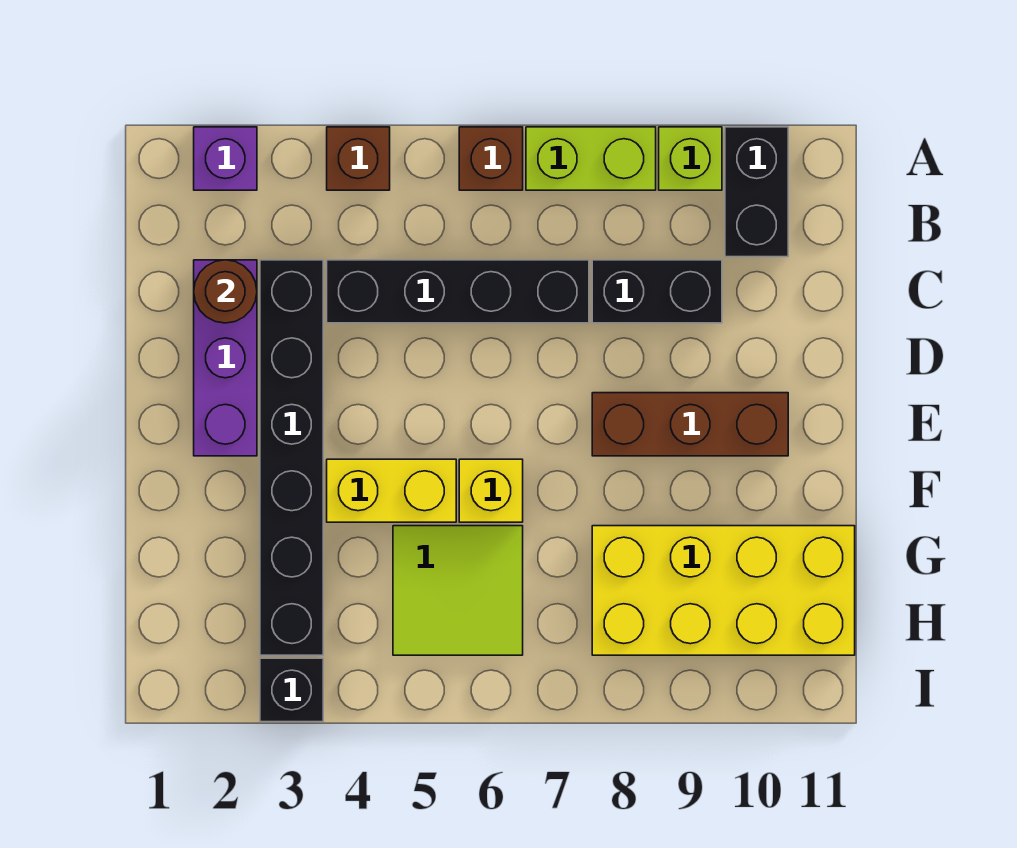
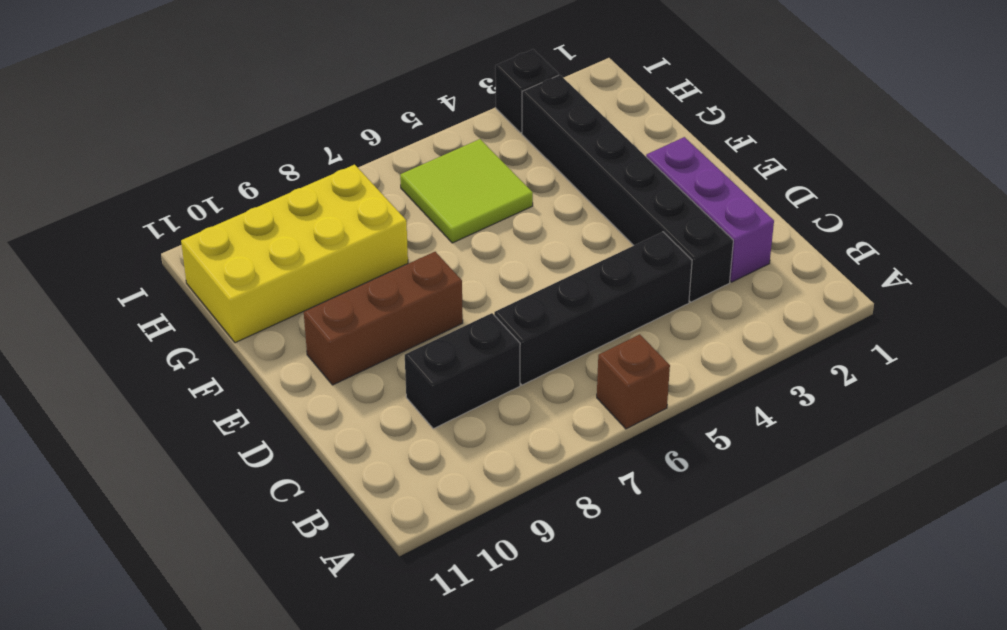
none -> purple 1x1 brick [194,127,257,190]
none -> brown 1x1 brick [327,127,390,190]
none -> lime 1x2 brick [526,127,656,190]

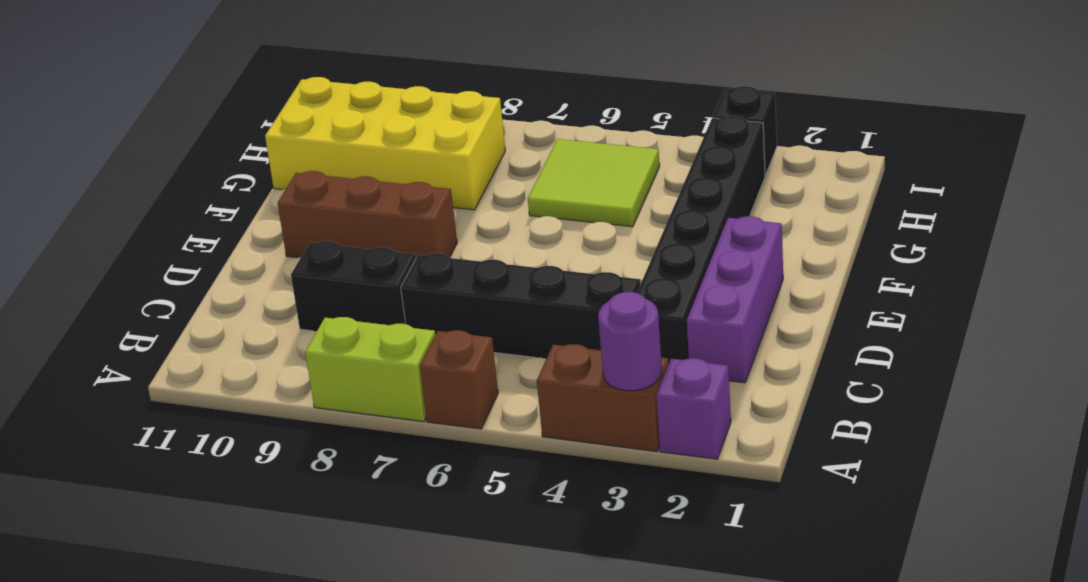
brown 1x2 brick [537,344,669,451] -> brown 1x1 brick [327,127,390,190]
purple 1x1 round brick [598,292,662,391] -> none
none -> lime 1x1 brick [659,127,722,190]
none -> black 1x2 brick [725,127,788,257]
none -> yellow 1x2 brick [327,459,456,522]

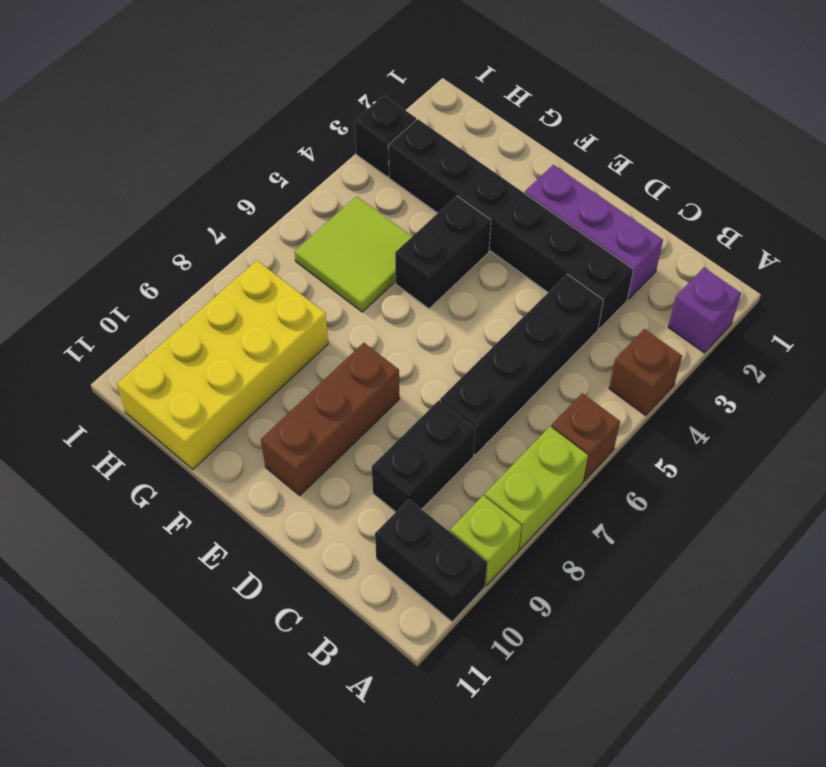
black 1x2 brick [395,196,491,309] -> yellow 1x2 brick [327,459,456,522]
none -> yellow 1x1 brick [459,459,523,522]
none -> brown 1x1 round brick [194,260,257,323]

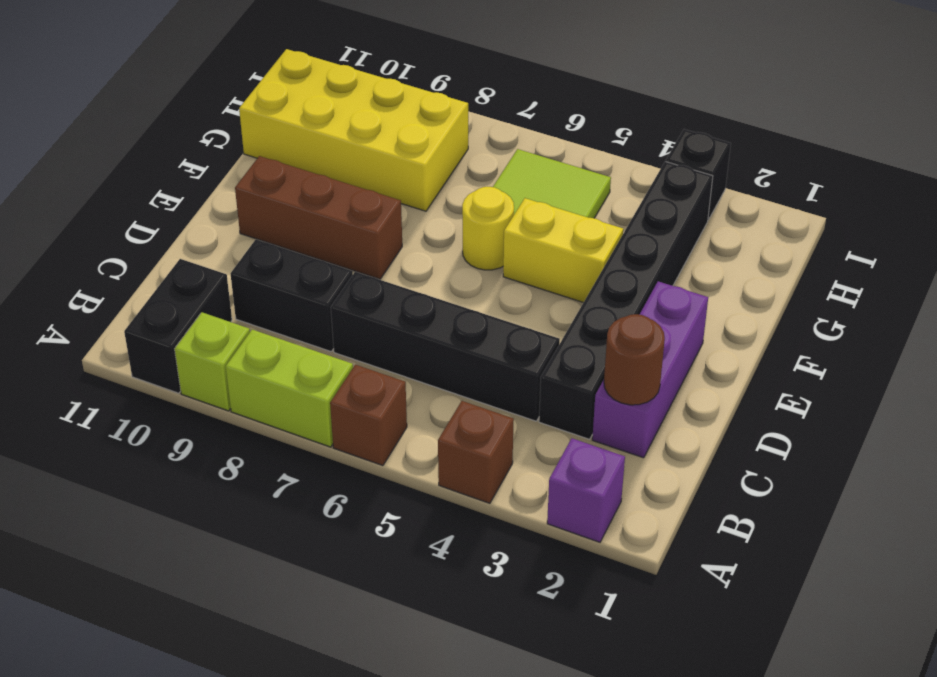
yellow 1x1 round brick [462,187,514,270] -> yellow 1x1 brick [459,459,523,522]

